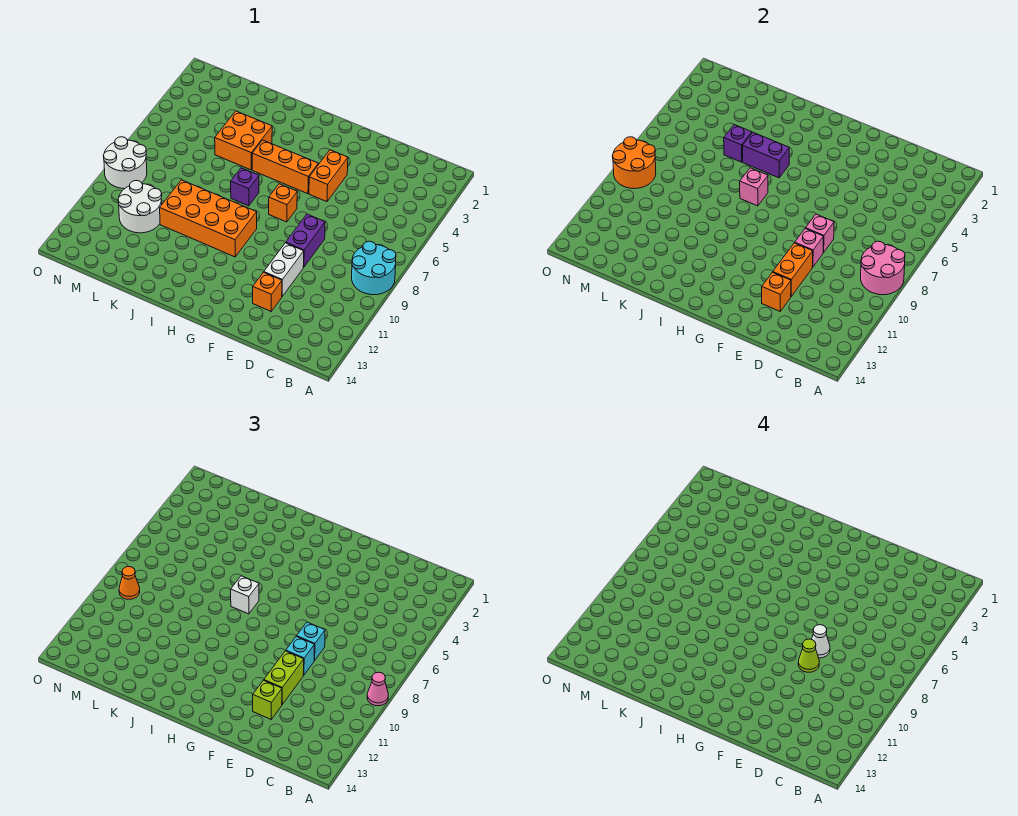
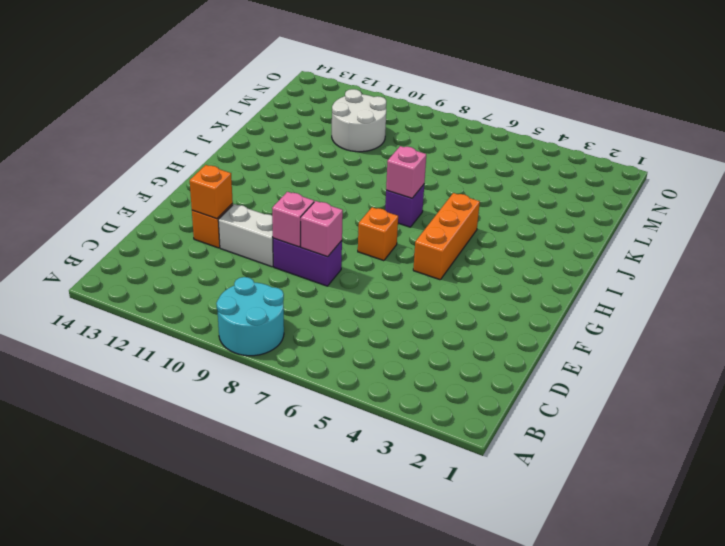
none -> orange 1x2 brick [309,150,348,202]
none -> orange 2x4 brick [160,180,257,257]
none -> orange 2x2 brick [215,111,272,170]
none -> white 2x2 round brick [103,137,147,189]

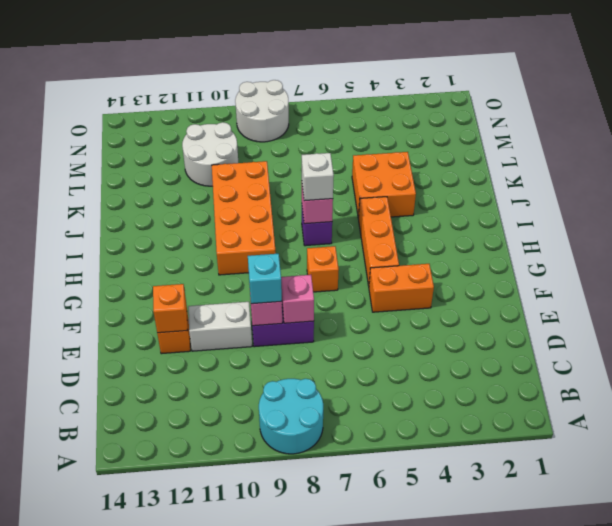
none -> pink 2x2 round brick [861,241,905,295]
none -> orange 1x2 brick [773,243,813,296]
none -> purple 1x2 brick [743,133,789,178]
none -> purple 1x1 brick [724,125,752,162]

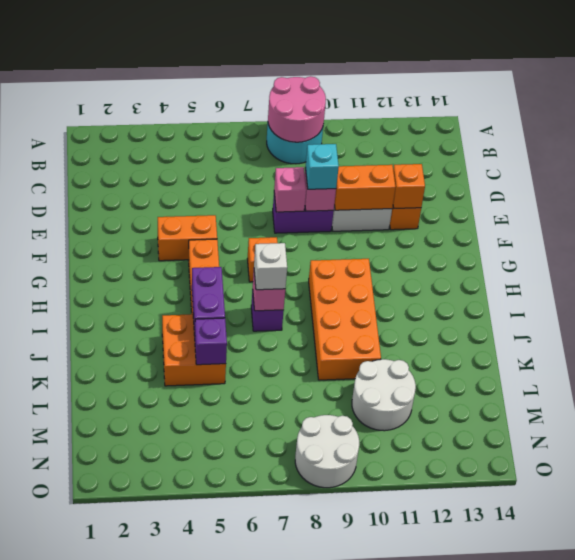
none -> orange 2x2 round brick [612,137,656,189]
none -> pink 1x1 cone [367,672,388,706]
none -> cyan 1x1 brick [297,622,325,660]
none -> lime 1x2 brick [264,651,304,704]

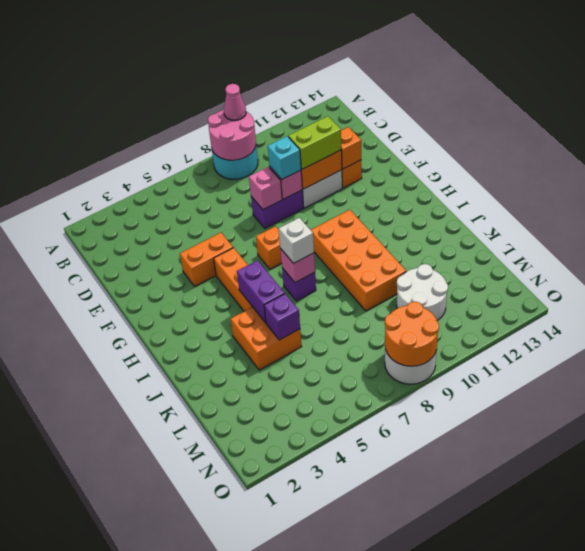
none -> cyan 1x1 brick [297,622,325,660]
none -> lime 1x1 brick [253,680,282,719]
none -> orange 1x1 cone [119,567,140,599]
none -> white 1x1 cone [812,625,830,658]

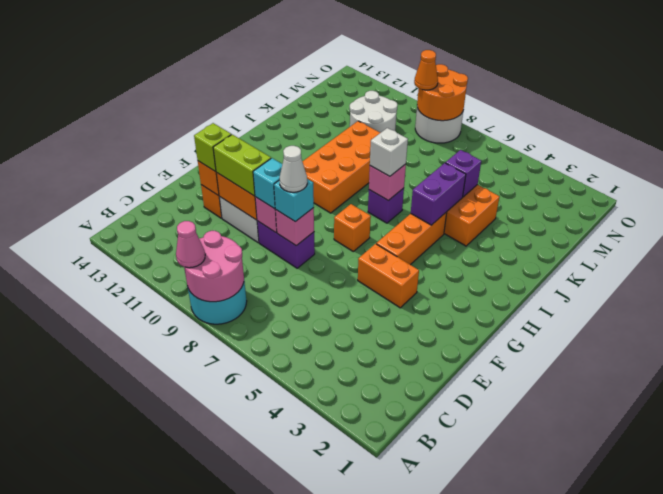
none -> lime 1x1 cone [798,639,819,672]

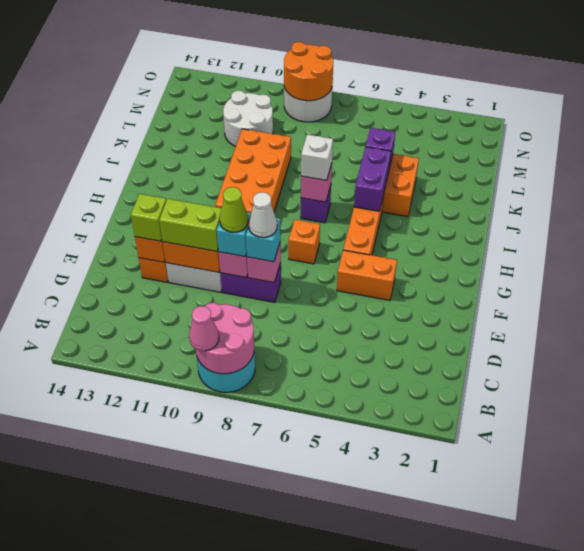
none -> orange 1x1 cone [119,567,140,599]

